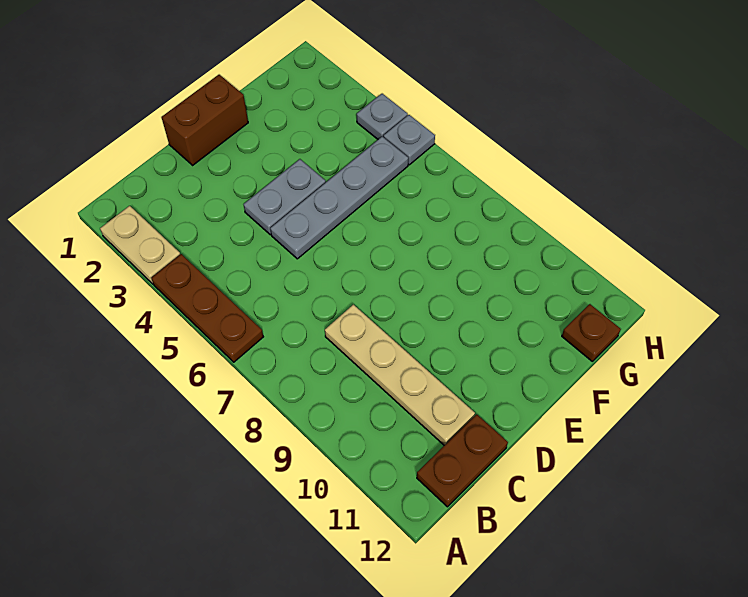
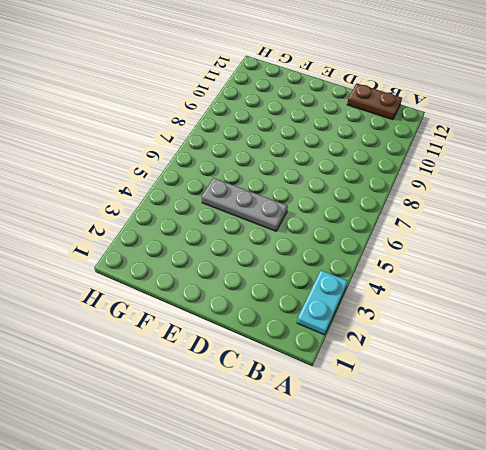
cyan 1x2 plate [297,270,348,335] -> tan 1x2 plate [100,206,180,284]
grey 1x3 plate [201,178,288,231] -> grey 1x4 plate [270,137,408,259]
none -> brown 1x3 plate [151,254,263,362]
none -> tan 1x4 plate [325,305,475,446]

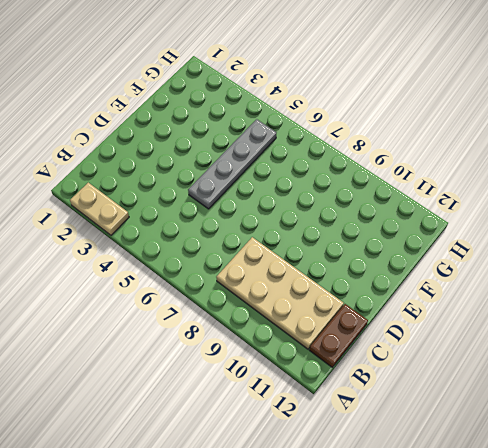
tan 2x4 plate [216,237,344,349] -> tan 1x4 plate [325,305,475,446]
none -> brown 1x3 plate [151,254,263,362]
none -> brown 1x2 brick [161,75,248,165]

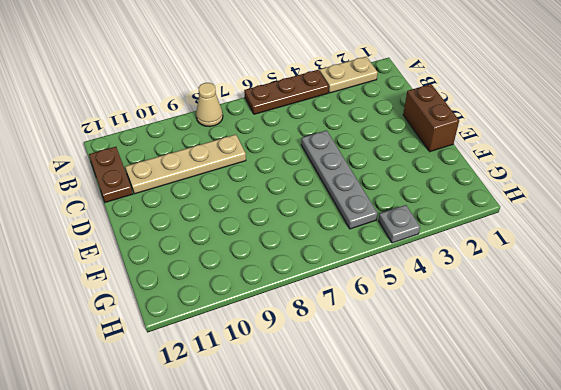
tan 1x1 cone [196,83,223,127] -> none
none -> grey 1x2 plate [244,159,326,235]
none -> brown 1x1 plate [562,304,621,361]

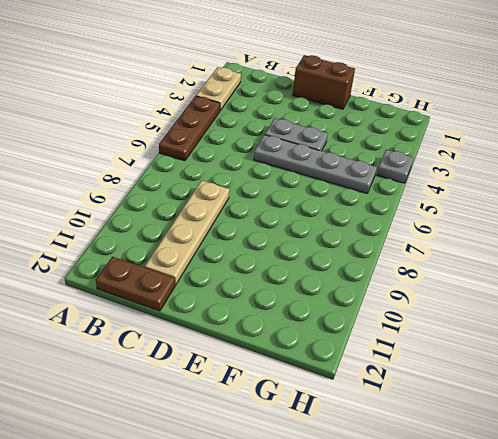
none -> brown 1x1 plate [562,304,621,361]
none -> grey 1x1 plate [384,115,435,165]

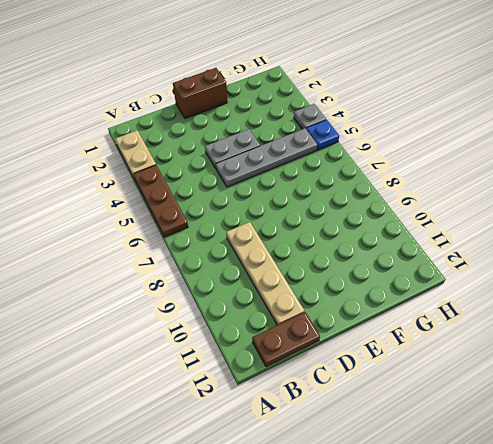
blue 1x1 plate [306,120,339,150] -> grey 1x1 plate [384,115,435,165]
none -> brown 1x1 plate [562,304,621,361]

